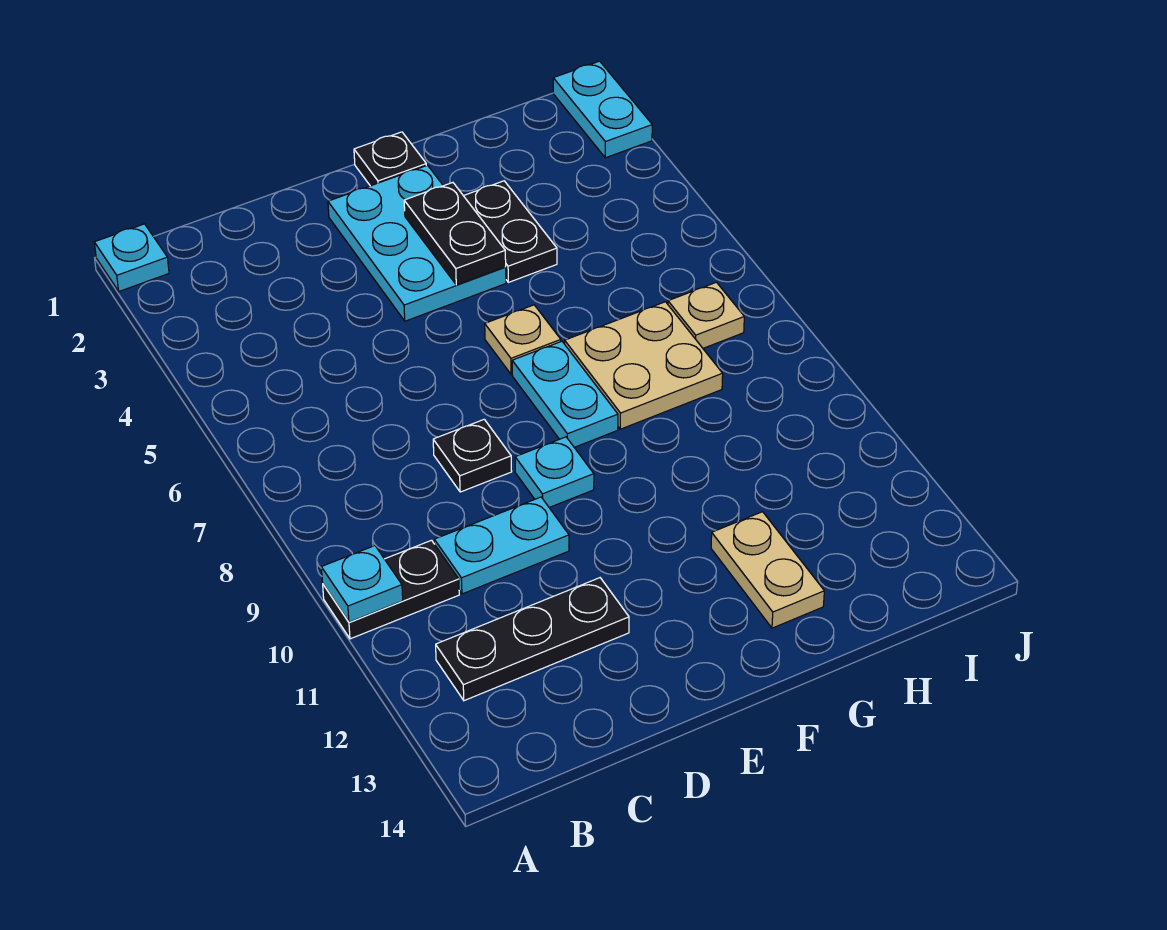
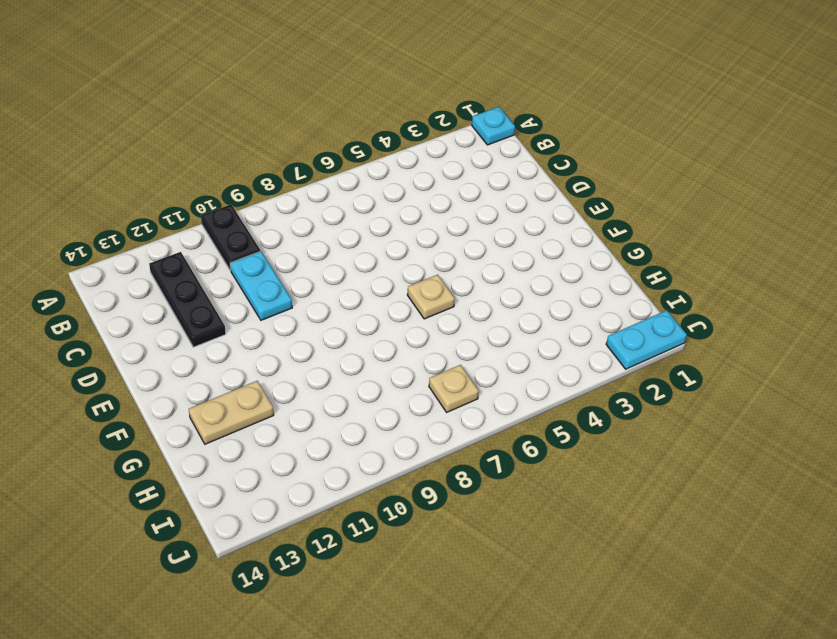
none -> black 1x1 plate [433,419,512,492]
none -> cyan 2x3 plate [328,165,506,321]
none -> cyan 1x1 plate [515,437,594,507]

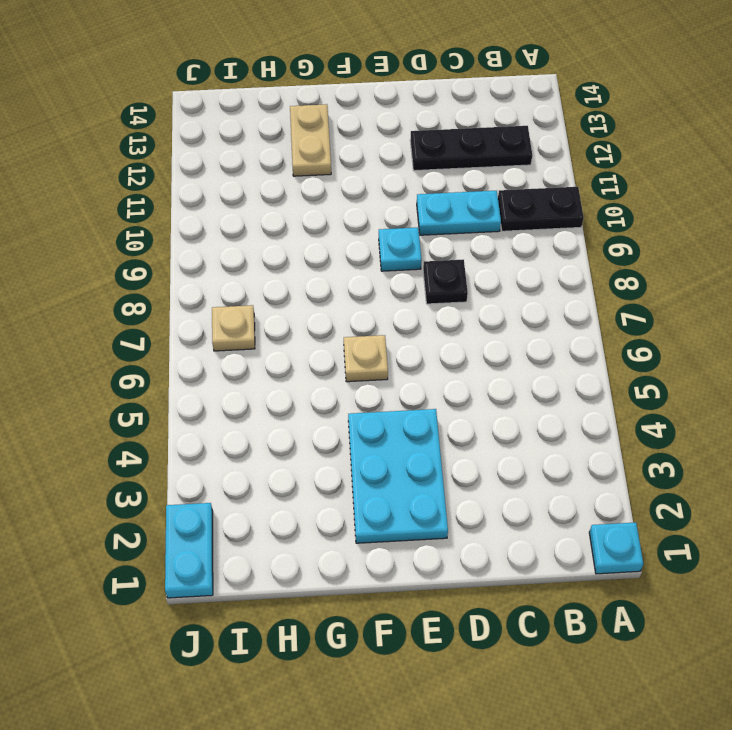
none -> black 1x1 plate [354,132,426,186]
none -> cyan 1x2 plate [512,341,618,447]
none -> black 1x2 plate [464,181,557,282]

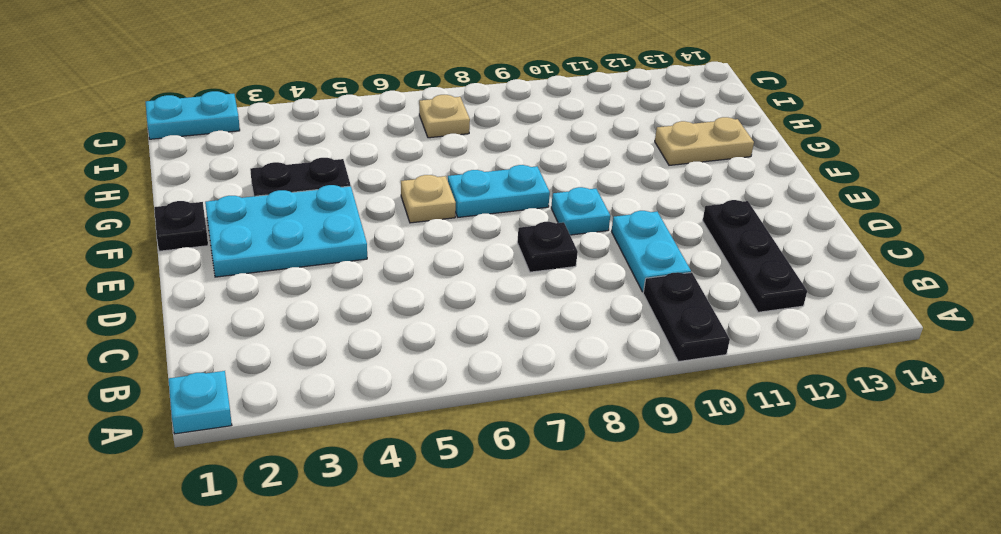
none -> tan 2x2 plate [565,302,723,429]
none -> cyan 1x1 plate [321,546,403,622]
none -> black 1x2 plate [404,183,506,285]

